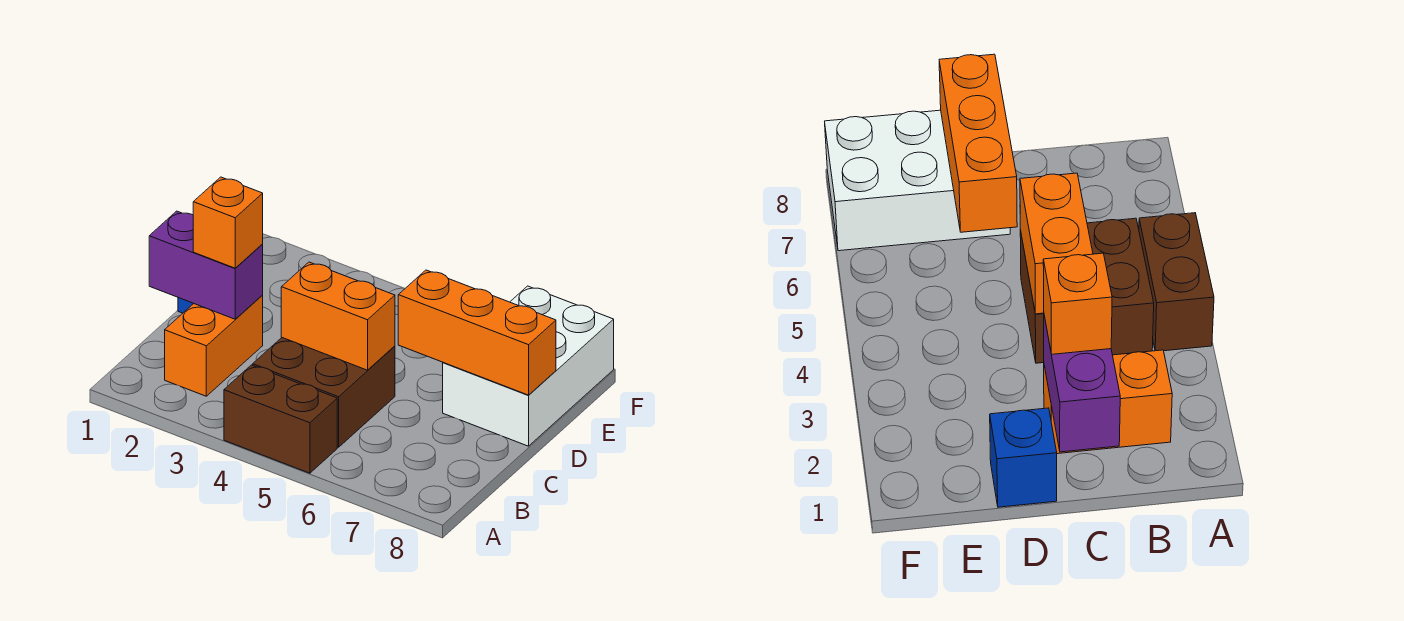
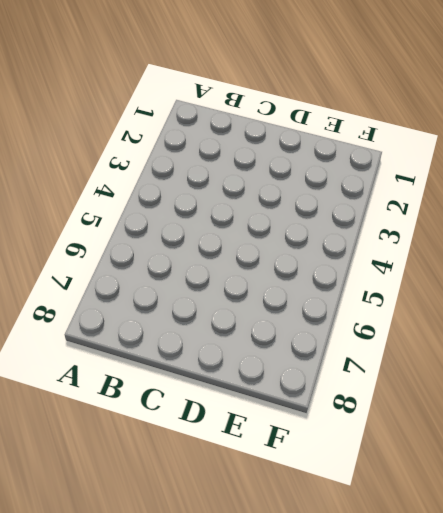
none -> brown 1x2 brick [224,365,337,473]
none -> orange 1x2 brick [165,295,263,396]

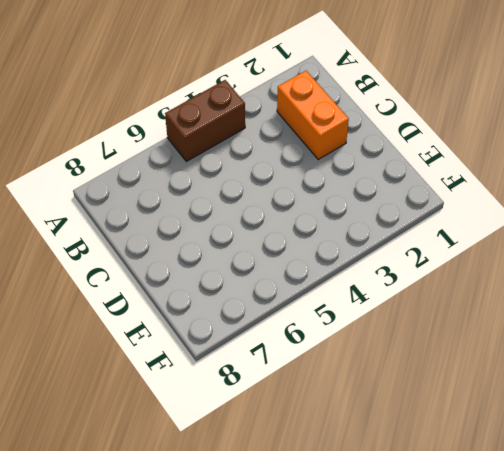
none -> brown 2x2 brick [253,338,395,447]
none -> blue 1x1 brick [990,408,1057,507]

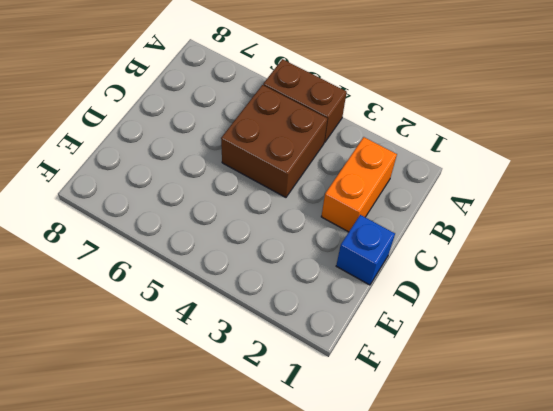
none -> white 2x3 brick [443,286,614,446]
none -> purple 1x2 brick [149,211,263,319]

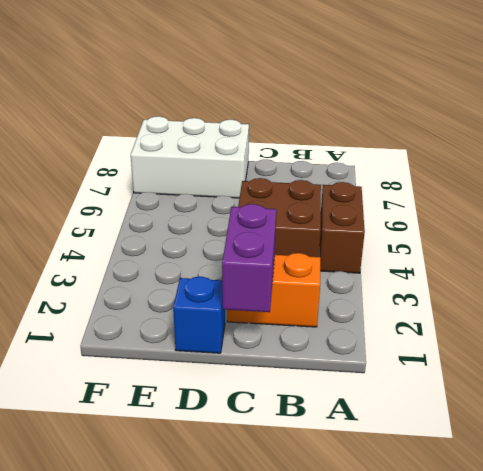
none -> orange 1x2 brick [281,262,395,370]
none -> orange 1x3 brick [398,270,556,395]

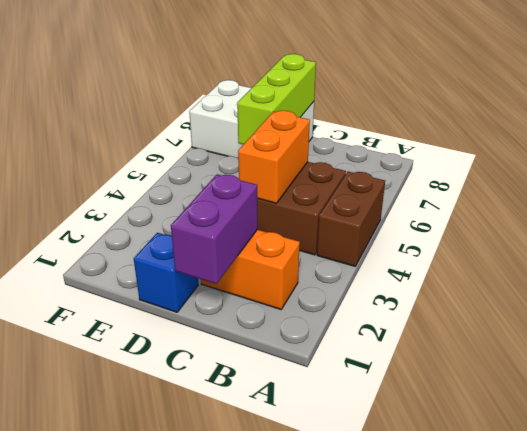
lime 1x3 brick [237,54,316,145] -> orange 1x3 brick [398,270,556,395]
none -> orange 1x1 brick [193,177,263,268]

